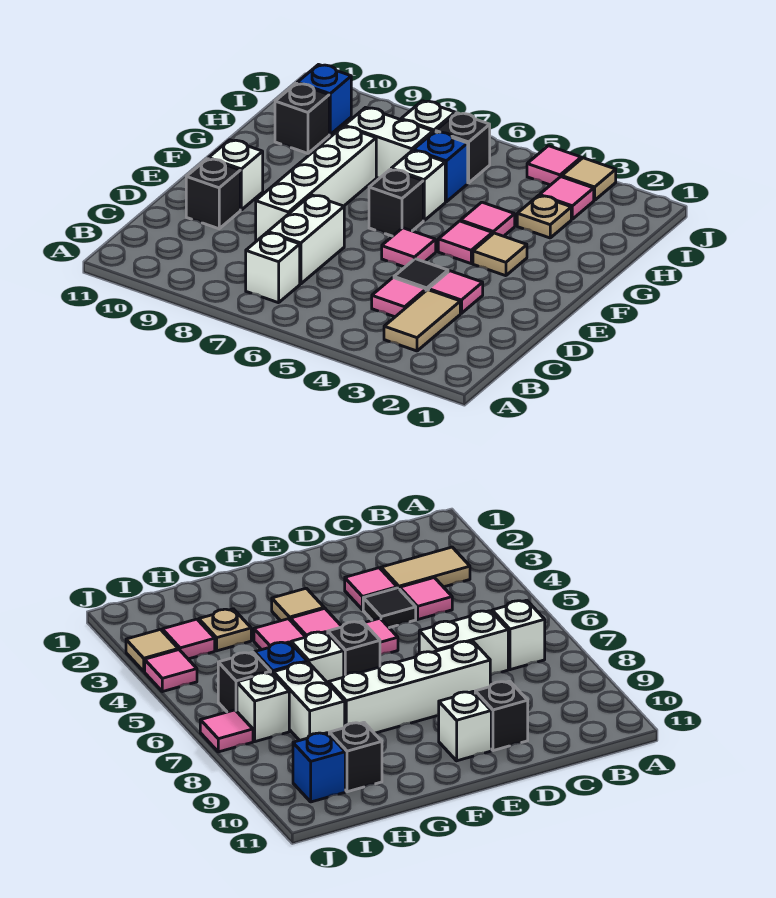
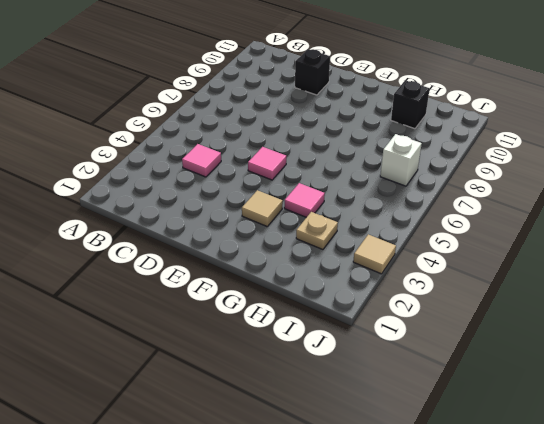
none -> tan 1x2 tile [384,290,460,351]
none -> white 1x1 brick [246,233,300,303]
none -> white 1x2 brick [268,195,344,284]

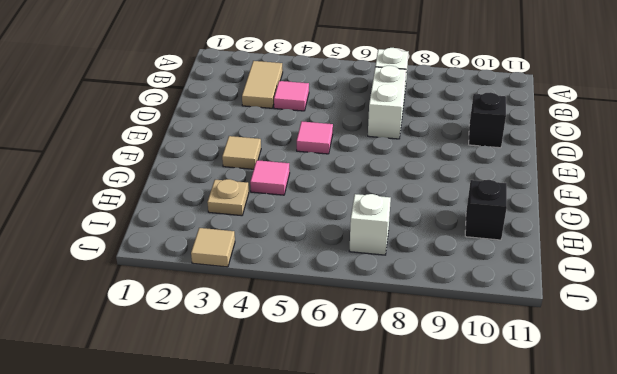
none -> pink 1x1 tile [429,271,483,313]
none -> black 1x1 tile [394,259,448,290]
none -> white 1x4 brick [256,126,376,241]

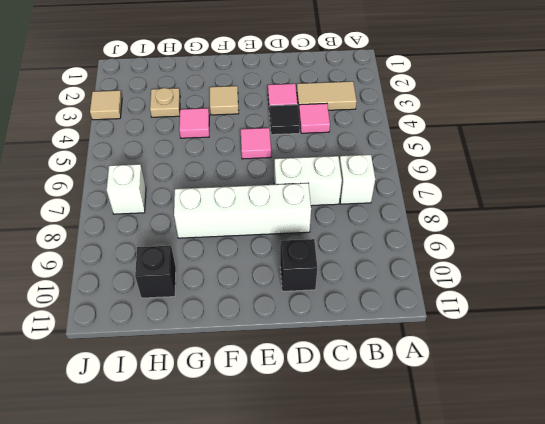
none -> white 1x1 brick [209,140,263,210]
none -> pink 1x1 tile [438,221,492,263]
none -> black 1x1 brick [369,169,423,236]

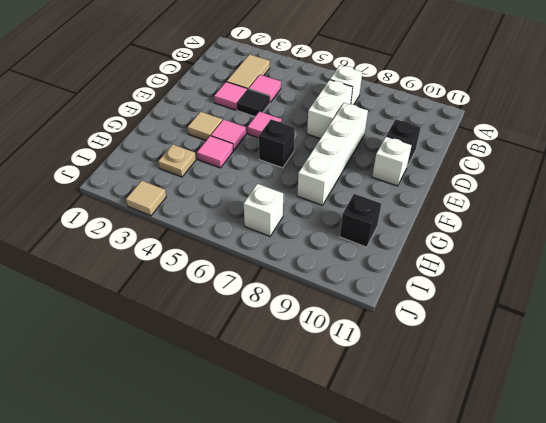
none -> white 1x1 brick [391,151,445,221]
none -> blue 1x1 brick [414,132,468,202]
none -> white 1x2 brick [344,108,433,178]

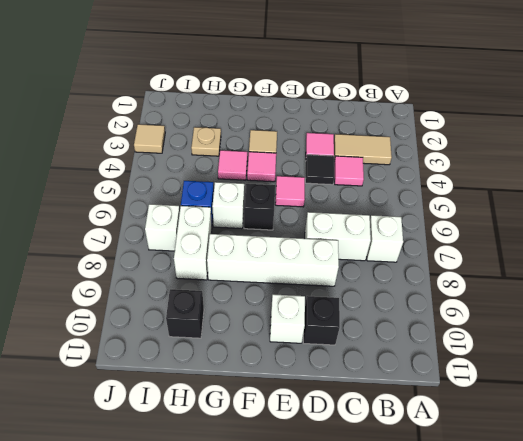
none -> pink 1x1 tile [540,177,594,219]
none -> black 1x1 brick [436,113,490,183]
none -> blue 1x1 brick [297,65,351,135]

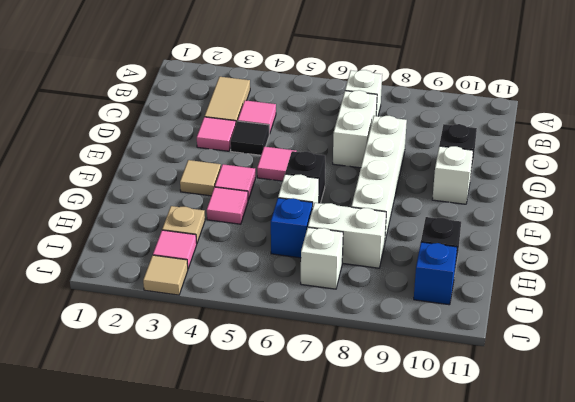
none -> black 1x1 brick [436,113,490,183]
none -> pink 1x1 tile [527,146,581,185]
none -> pink 1x1 tile [200,710,253,752]

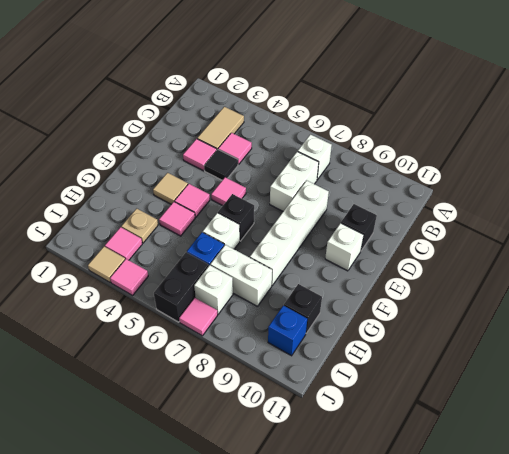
black 1x2 brick [154,252,209,322] -> black 1x1 brick [436,113,490,183]

